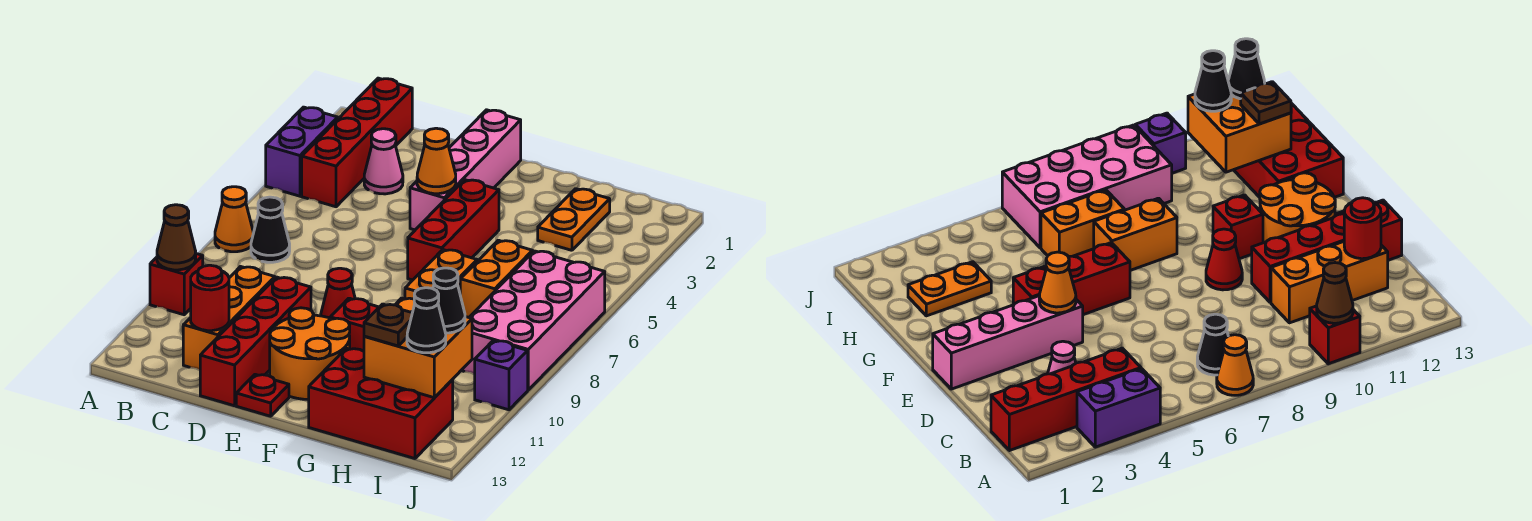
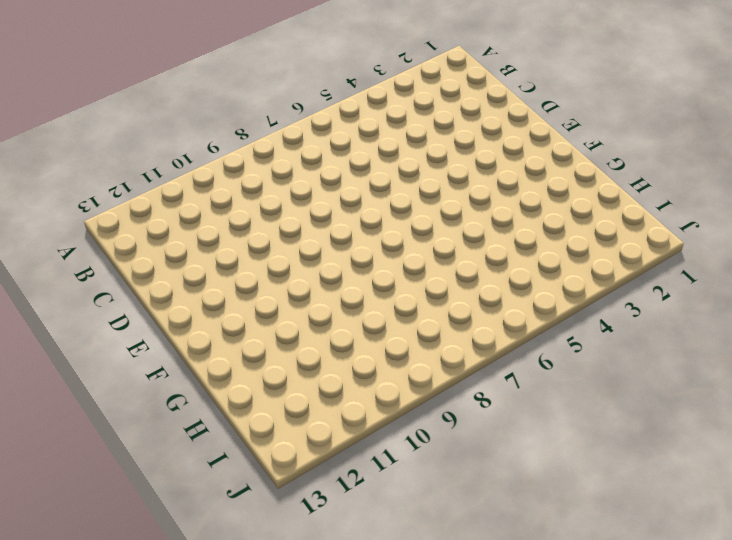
none -> purple 1x2 brick [266,107,338,196]
none -> orange 1x1 cone [215,187,253,252]
none -> red 1x1 brick [150,254,203,315]

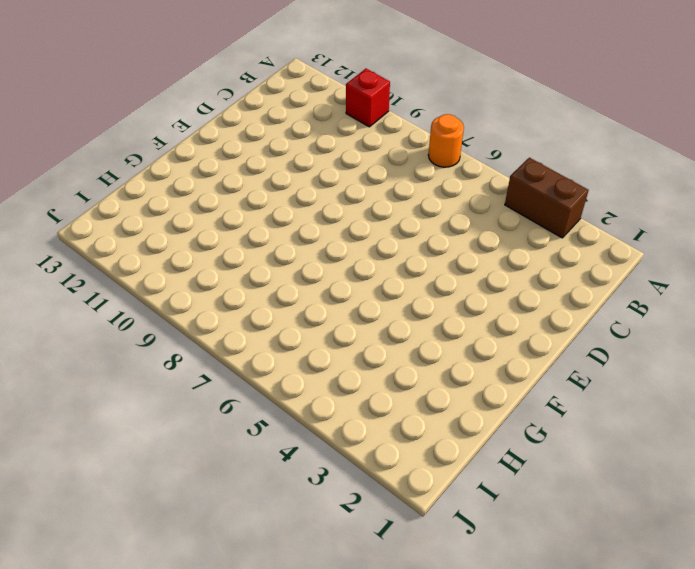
brown 1x2 brick [505,158,588,238] -> purple 1x2 brick [266,107,338,196]
orange 1x1 round brick [428,114,464,167] -> orange 1x1 cone [215,187,253,252]
none -> red 1x4 brick [302,78,412,207]
none -> black 1x1 cone [251,197,290,262]
none -> pink 1x1 cone [364,129,403,194]

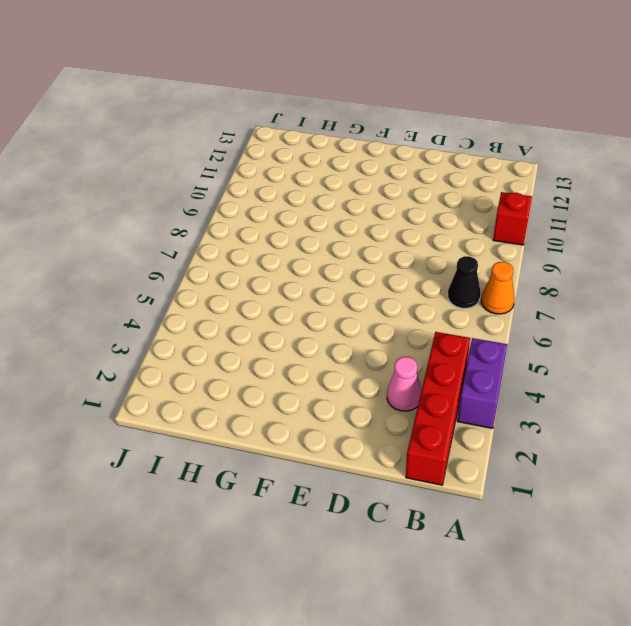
none -> orange 1x3 brick [183,267,275,370]
none -> red 1x4 brick [200,277,311,406]
none -> pink 1x4 brick [410,110,521,230]

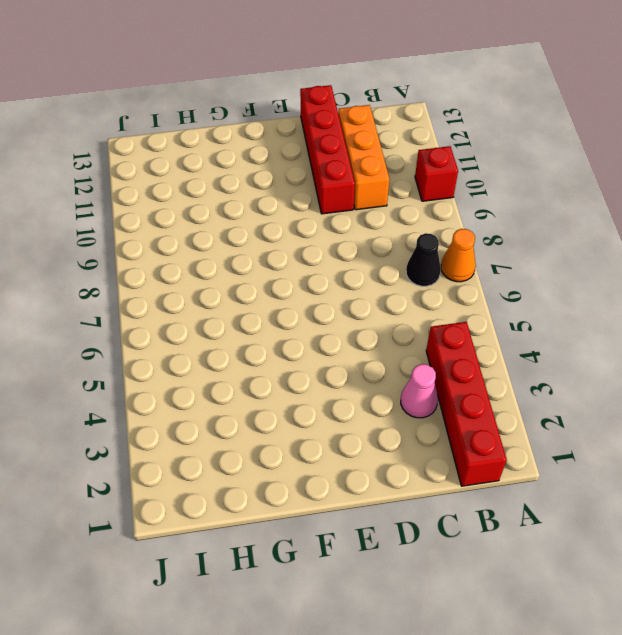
none -> purple 1x2 brick [266,107,338,196]
none -> pink 1x4 brick [410,110,521,230]
none -> red 1x1 cone [321,268,355,318]

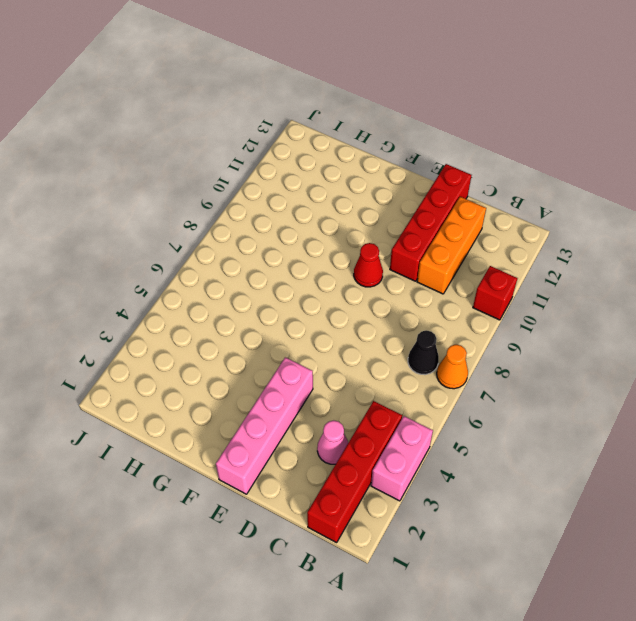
pink 1x2 brick [371,416,433,501] -> purple 1x2 brick [266,107,338,196]
none -> orange 2x2 round brick [270,308,350,399]
none -> red 1x1 plate [236,374,289,416]
none -> red 1x3 brick [408,180,499,280]

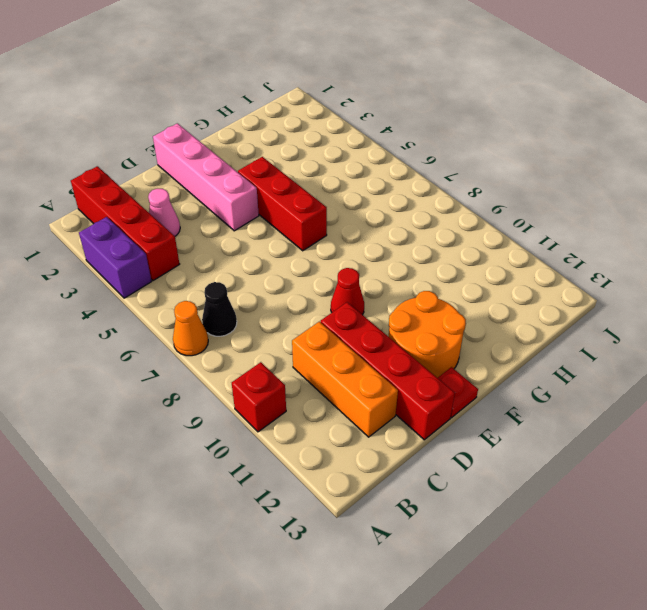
none -> red 1x1 brick [330,298,379,351]
none -> orange 1x2 brick [405,250,477,299]
none -> red 2x3 brick [309,348,453,458]

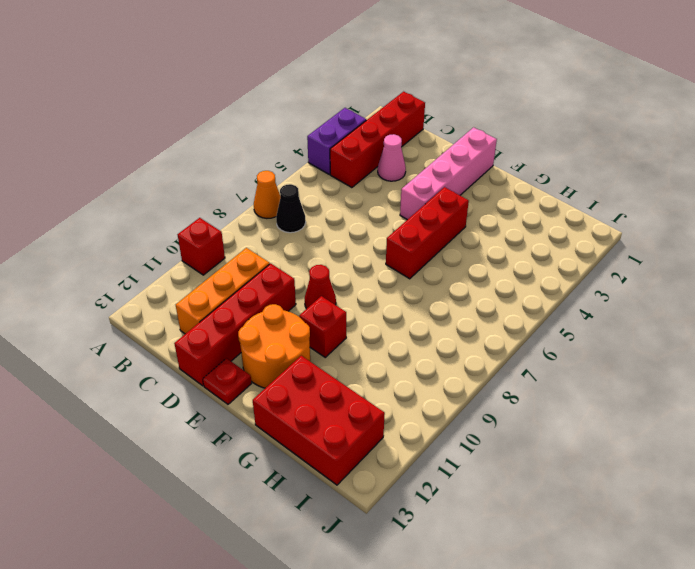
none -> orange 1x2 brick [405,250,477,299]
none -> orange 1x2 plate [538,189,610,250]
none -> orange 1x2 brick [460,240,533,317]

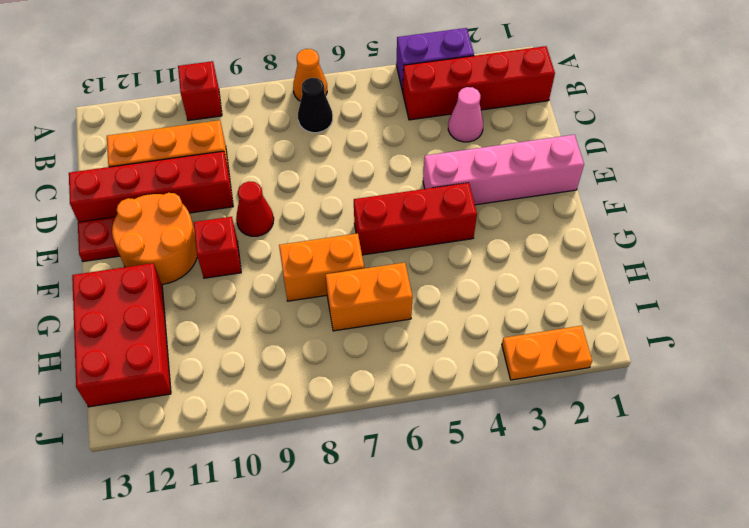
orange 1x2 plate [502,326,592,380] -> orange 1x2 plate moved to [538,189,610,250]
none -> pink 2x4 brick [461,251,605,390]
none -> purple 1x1 brick [475,341,528,410]
none -> brown 1x1 cone [157,205,196,270]

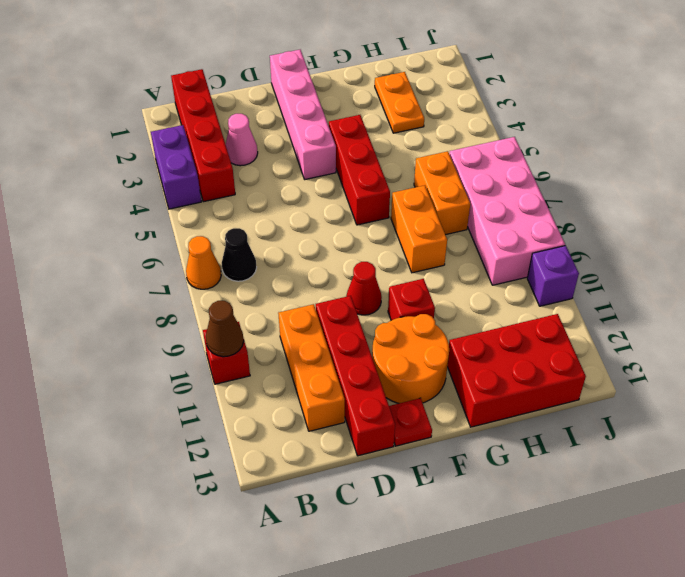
none -> red 1x1 round brick [191,265,229,331]
none -> orange 1x1 cone [417,128,456,194]
none -> orange 2x2 brick [364,298,472,398]

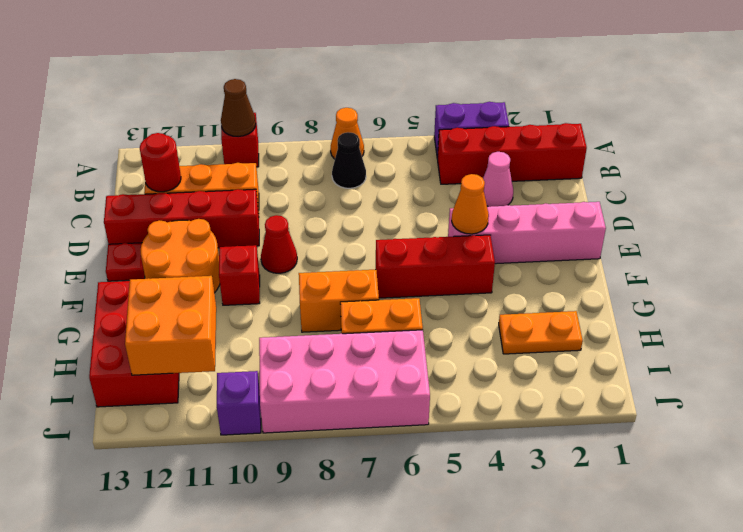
none -> brown 1x1 plate [364,304,412,346]
none -> black 1x1 cone [433,268,465,333]
none -> black 1x1 cone [407,288,446,353]

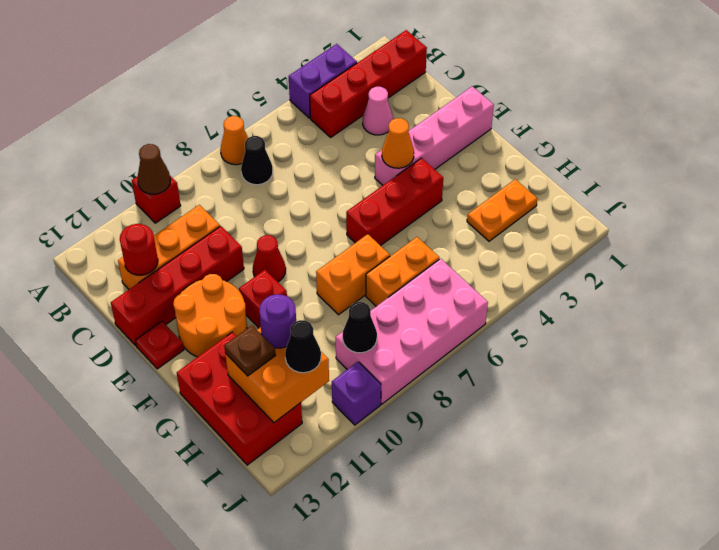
purple 1x1 round brick [259,294,296,348] -> none
black 1x1 cone [343,302,377,353] -> black 1x1 cone moved to [407,288,446,353]

